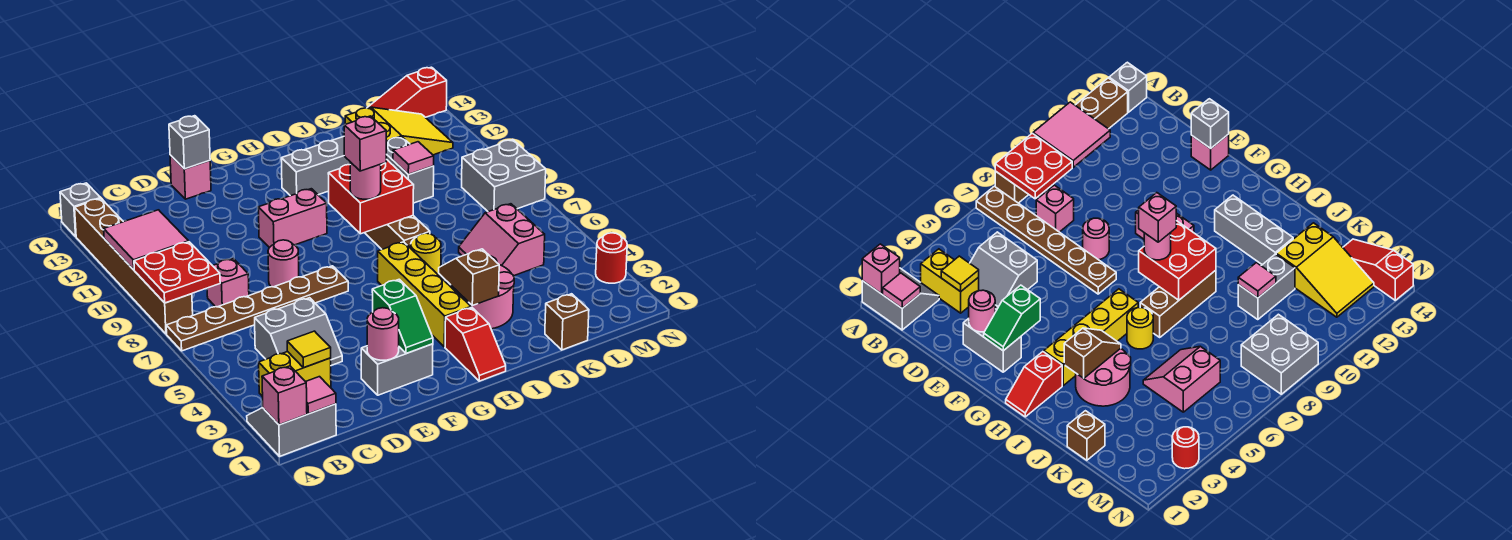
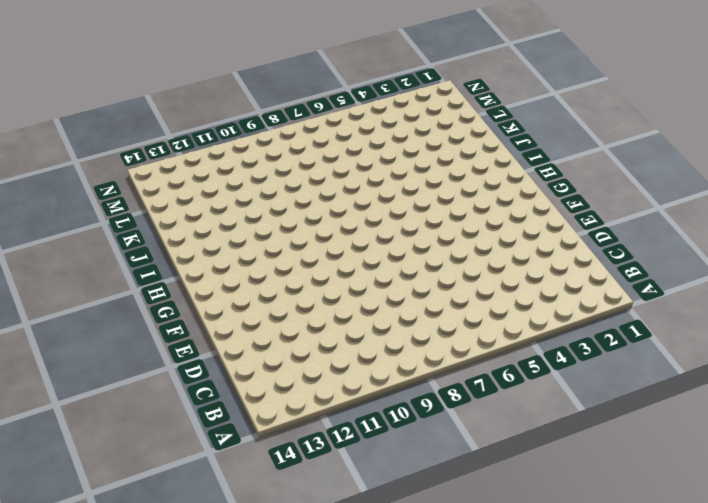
none -> grey 2x2 slope [247,404,336,456]
none -> brown 1x6 plate [166,266,348,351]
none -> brown 1x6 brick [75,198,193,334]
none -> grey 1x1 brick [60,183,100,236]

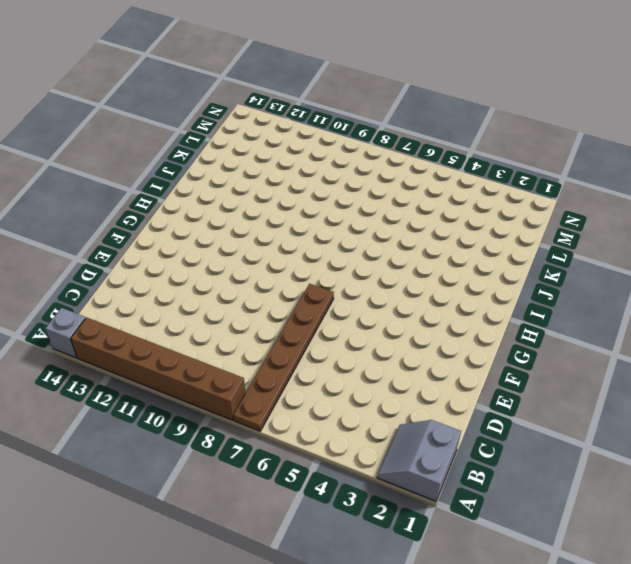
none -> yellow 1x2 brick [259,352,331,397]
none -> grey 2x2 slope [255,298,342,366]
none -> pink 1x1 brick [207,259,249,307]
none -> grey 1x2 brick [361,344,433,395]

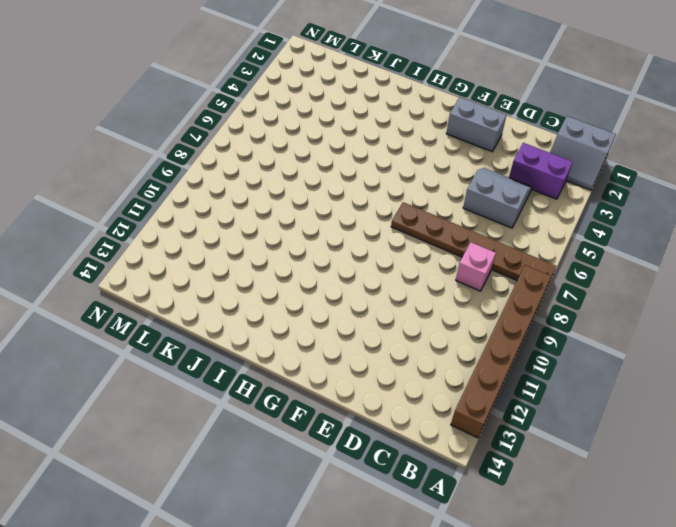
purple 1x2 brick [509,143,573,199] -> yellow 1x2 brick [259,352,331,397]
none -> grey 1x1 brick [60,183,100,236]
none -> pink 1x1 round brick [268,240,299,287]
none -> pink 1x1 brick [170,155,211,199]
none -> pink 1x2 brick [258,189,327,248]

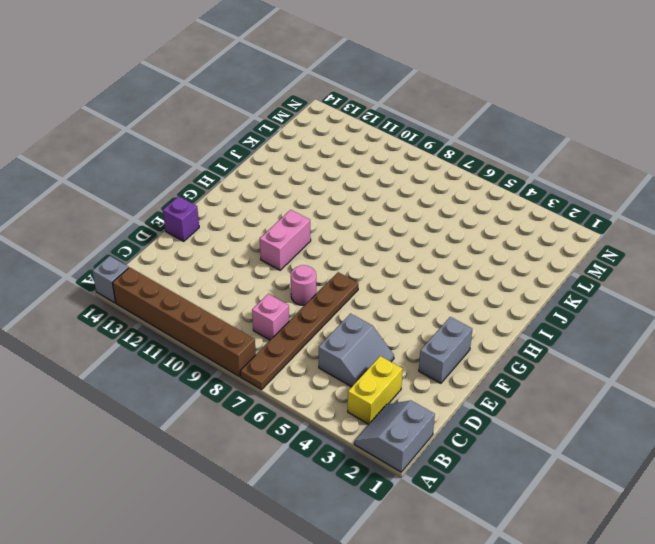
purple 1x1 brick [163,196,199,241] -> pink 1x1 brick [170,155,211,199]
none -> red 1x2 slope [445,307,506,381]
none -> yellow 1x4 brick [378,242,471,347]
none -> grey 1x3 brick [281,137,350,196]
none -> pink 2x2 round brick [451,256,514,329]

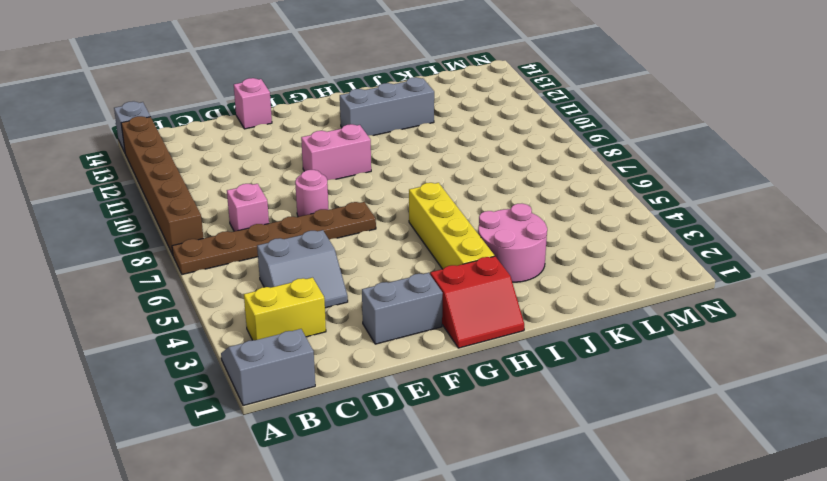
red 2x2 slope [430,256,524,348] -> red 1x2 slope [445,307,506,381]
none -> yellow 1x1 round brick [411,233,441,276]
none -> brown 1x3 brick [365,216,430,249]
none -> brown 1x1 brick [545,294,589,350]
none -> pink 2x2 slope [459,204,545,276]

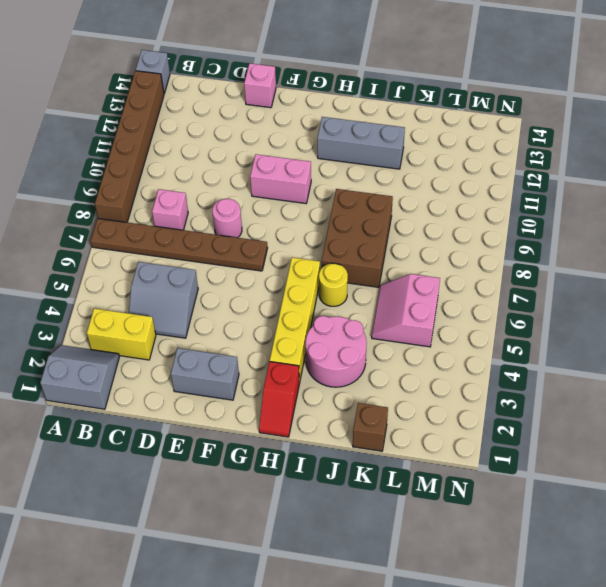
brown 2x3 brick [322,189,393,287] -> brown 1x3 brick [365,216,430,249]
none -> grey 1x2 brick [386,137,434,203]
none -> yellow 2x3 slope [345,107,453,155]
none -> red 1x3 slope [367,67,447,117]
none -> grey 2x2 brick [462,140,546,212]

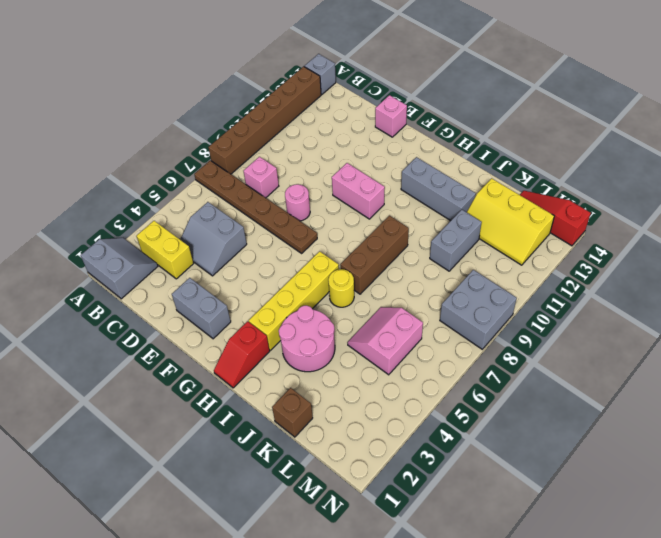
yellow 2x3 slope [467,178,554,265] -> yellow 2x3 slope turned to [345,107,453,155]
none -> red 1x1 round brick [596,233,627,283]
none -> pink 1x1 brick [262,366,307,425]
none -> red 2x2 plate [134,242,220,303]
none -> pink 2x2 tile [104,210,189,270]

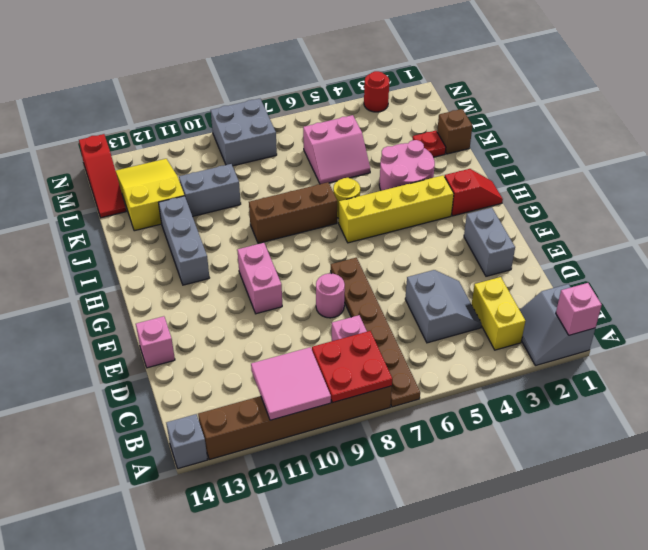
red 1x1 plate [413,131,446,157] -> none
none -> pink 1x1 tile [306,377,336,414]
none -> yellow 1x1 tile [287,331,331,368]
none -> pink 1x1 round brick [367,308,399,360]
none -> grey 1x1 brick [169,116,210,169]

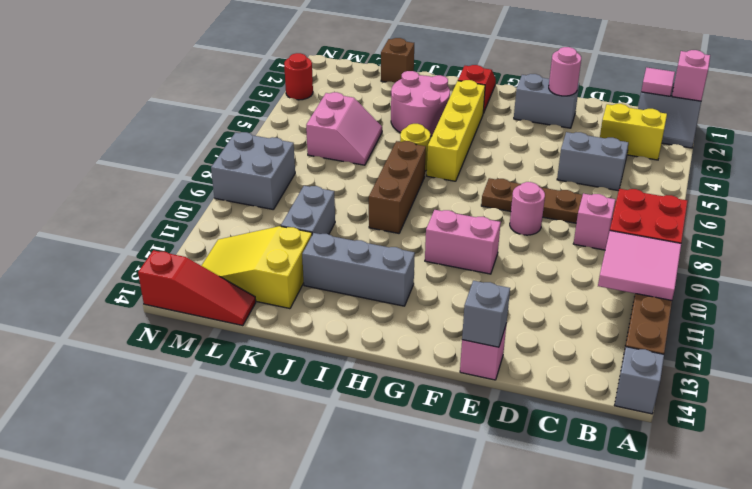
none -> yellow 1x1 tile [287,331,331,368]
none -> green 1x2 slope [372,279,433,354]
none -> red 2x2 brick [328,159,414,234]
none -> brown 1x2 slope [439,249,499,306]

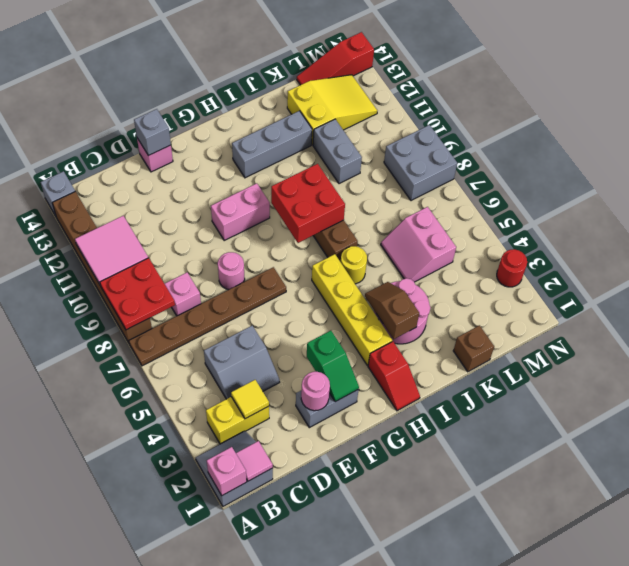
none -> pink 1x1 tile [393,142,434,175]
none -> pink 1x1 round brick [350,162,381,199]
none -> pink 1x1 brick [344,116,386,171]

